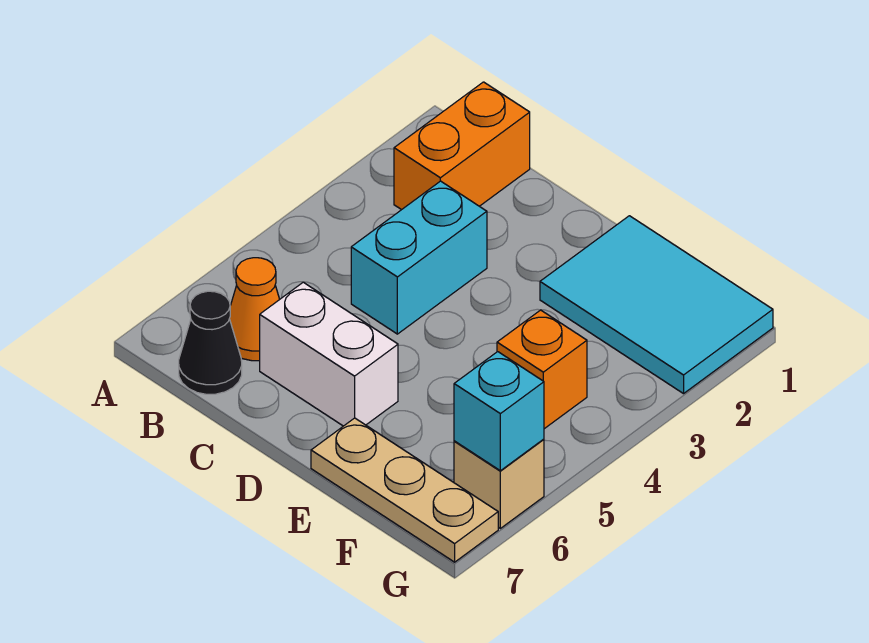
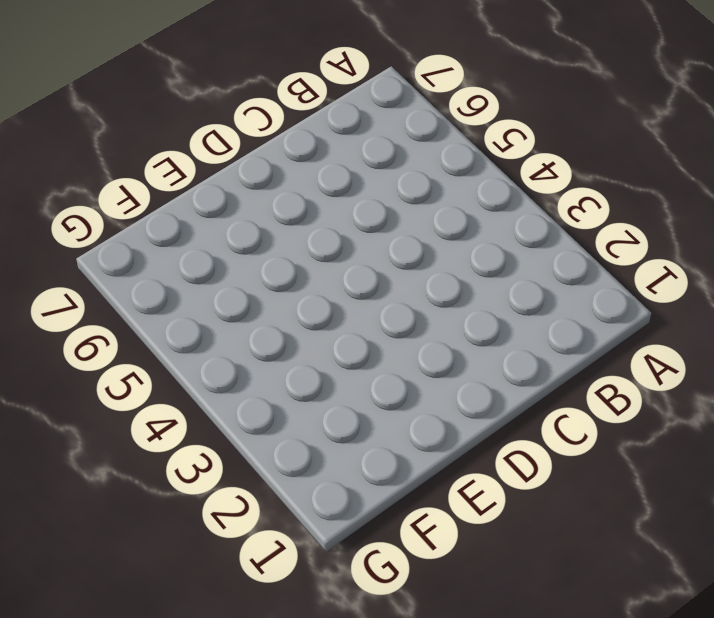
none -> orange 1x2 brick [394,82,530,210]
none -> orange 1x1 cone [230,258,280,361]

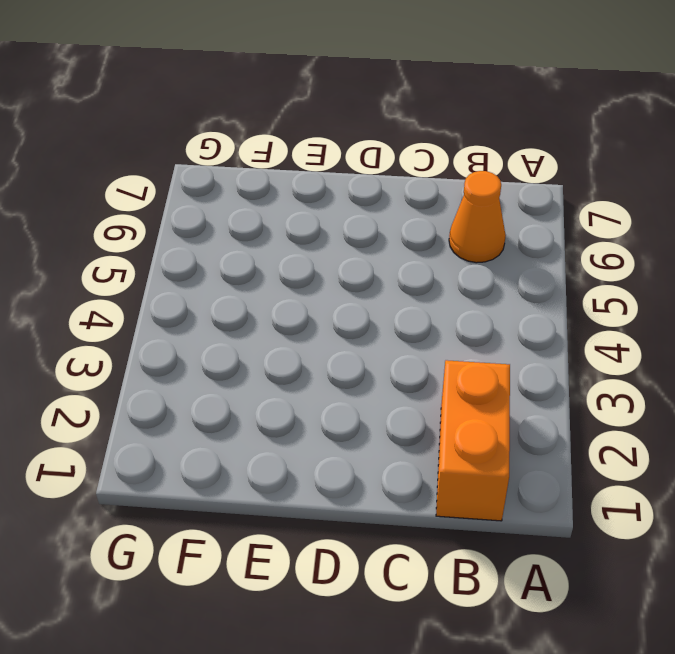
none -> black 1x1 cone [179,291,242,394]
none -> cyan 1x2 brick [351,181,487,334]

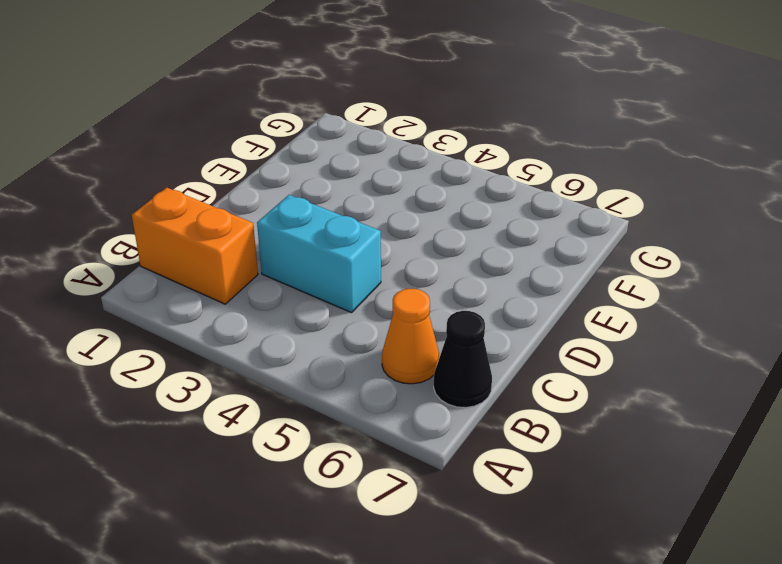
none -> white 1x2 brick [260,282,398,426]
none -> cyan 2x3 tile [540,216,773,394]

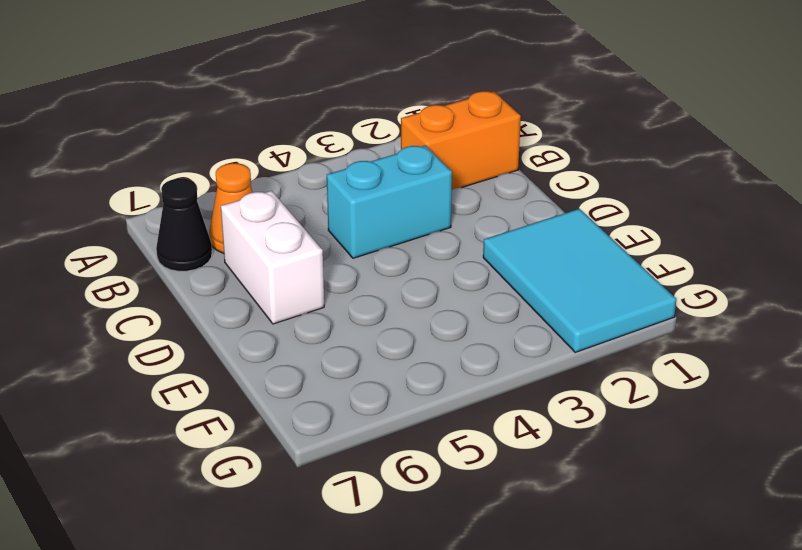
none -> tan 1x3 plate [311,418,498,562]
none -> orange 1x1 brick [497,310,587,429]

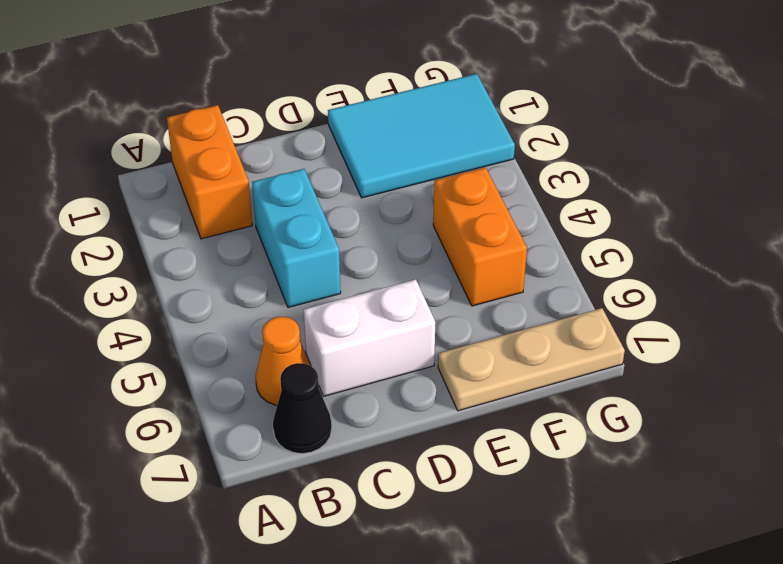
orange 1x2 brick [433,167,527,306] -> orange 1x1 brick [497,310,587,429]
none -> tan 1x1 brick [454,439,544,528]
none -> cyan 1x1 brick [454,352,544,471]

